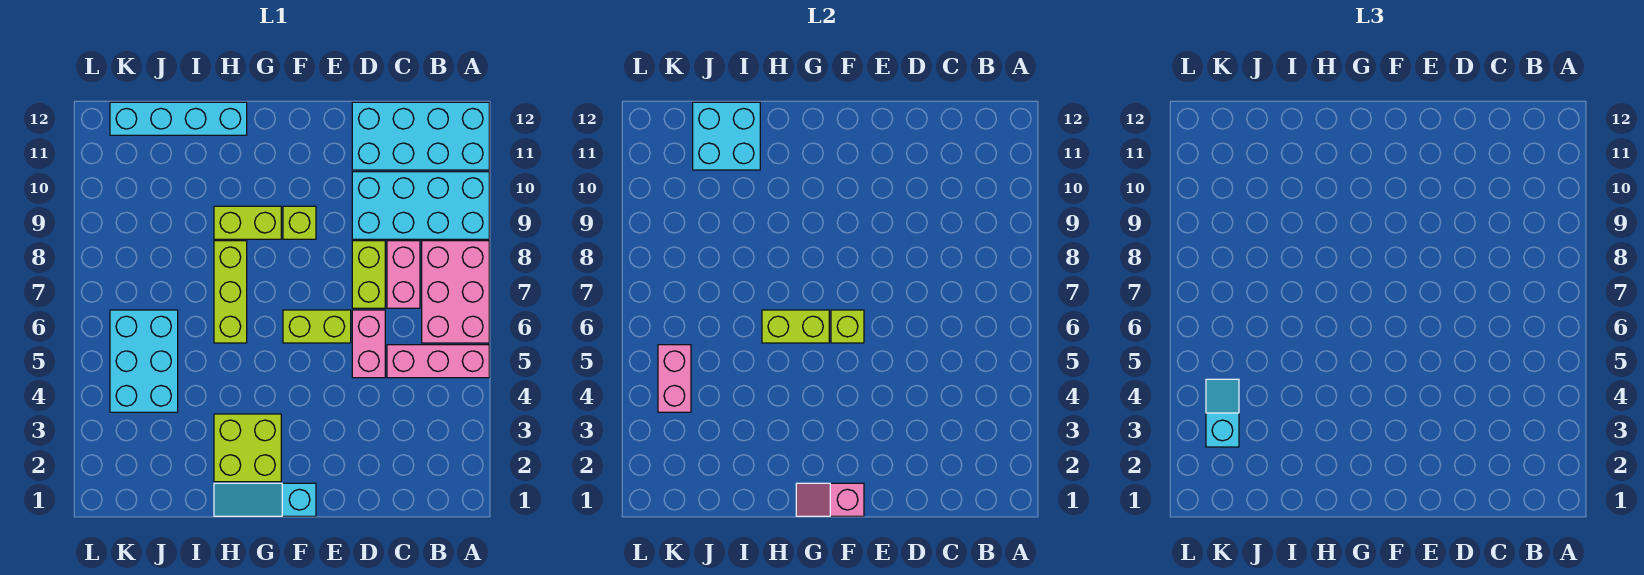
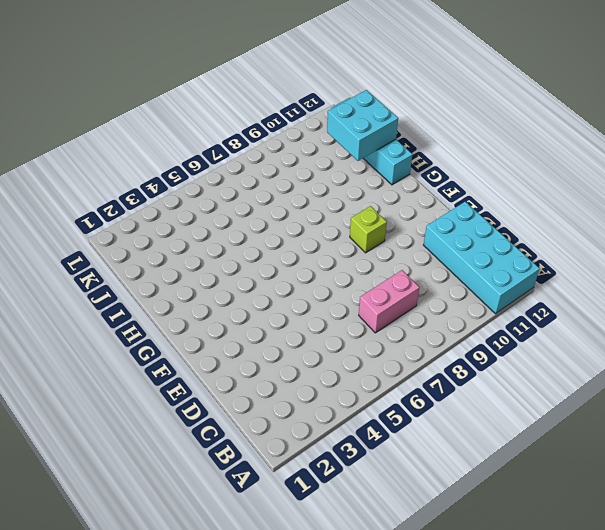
none -> pink 1x3 brick [387,345,489,378]
none -> pink 2x3 brick [422,241,489,343]
none -> cyan 2x4 brick [352,172,489,239]

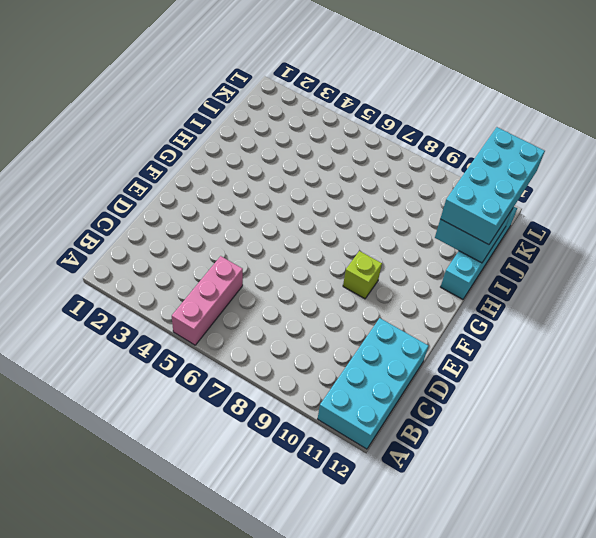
cyan 2x4 brick [440,127,545,245] -> cyan 2x4 brick moved to [352,172,489,239]
none -> pink 2x3 brick [422,241,489,343]
none -> pink 1x2 brick [387,241,420,308]
none -> pink 1x2 brick [352,310,385,378]

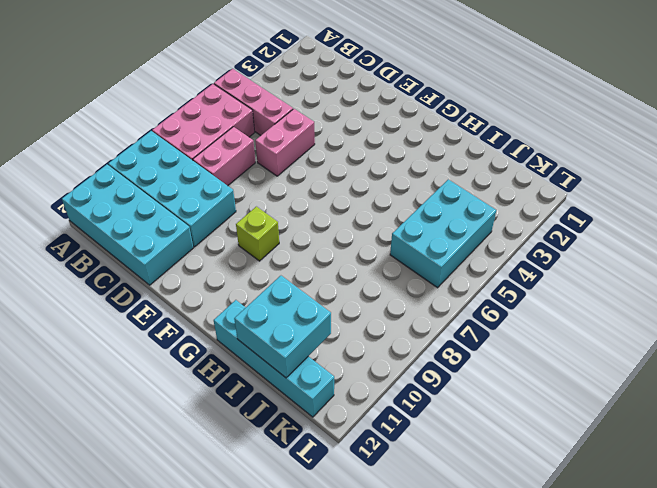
none -> lime 1x2 brick [352,241,385,308]
none -> lime 1x2 brick [283,310,351,343]
none -> cyan 1x3 slope [214,483,316,516]

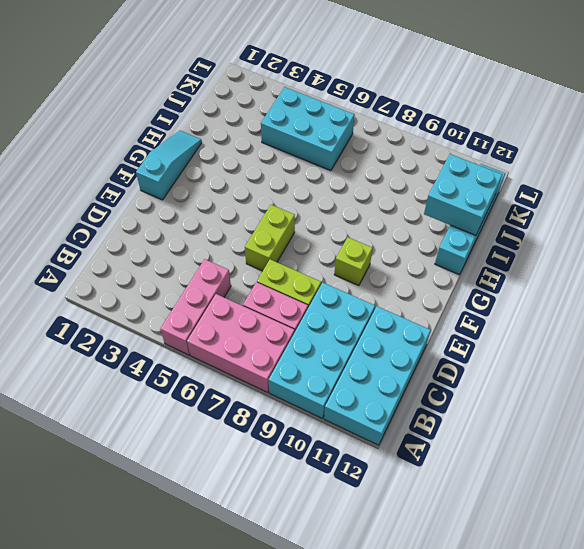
none -> pink 1x2 brick [352,310,385,378]
none -> lime 2x2 brick [214,414,281,482]
none -> lime 1x2 brick [214,206,281,239]

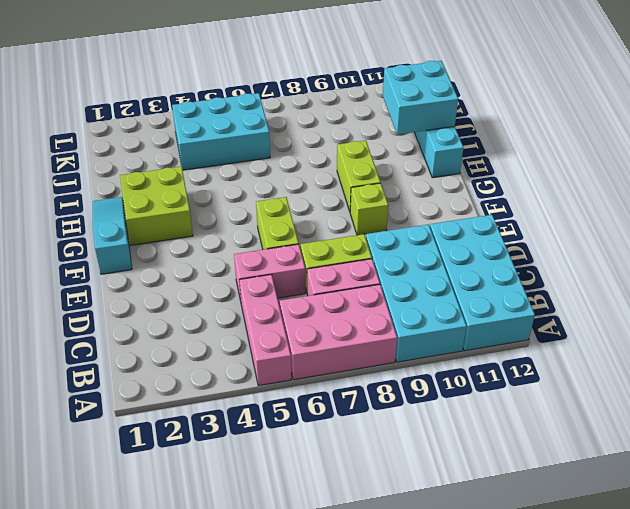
none -> lime 1x3 brick [214,241,247,343]
none -> pink 1x2 slope [796,483,864,516]
none -> lime 1x1 brick [831,310,864,343]

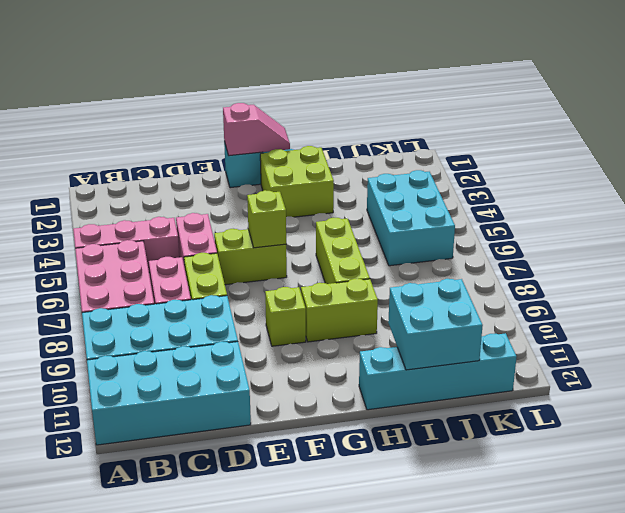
none -> lime 1x2 brick [762,310,829,343]
none -> pink 1x2 brick [658,345,691,412]
none -> cyan 1x2 slope [1206,379,1239,447]

